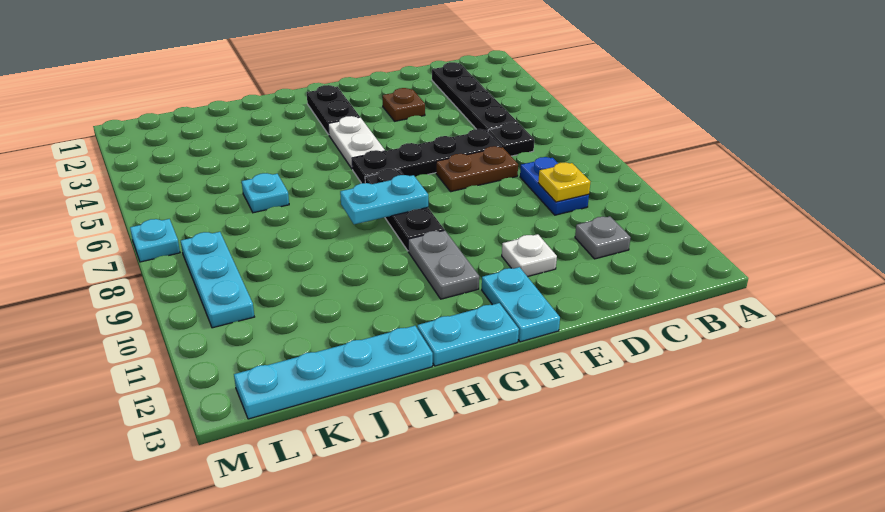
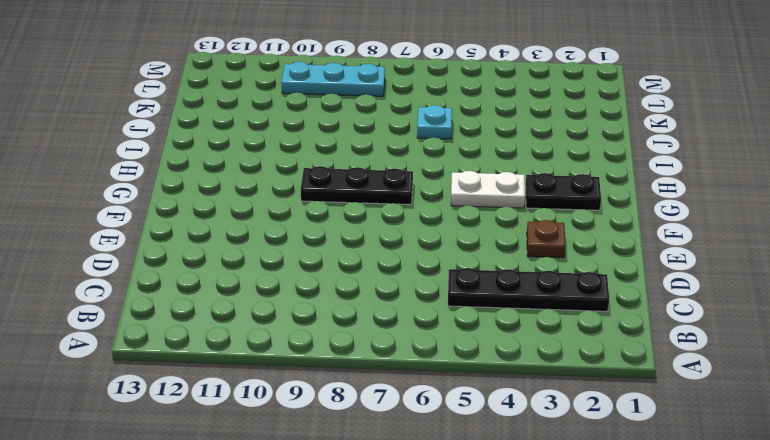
none -> black 1x1 plate [488,122,534,156]
none -> blue 1x2 plate [520,157,589,215]
none -> grey 1x1 plate [575,216,631,259]

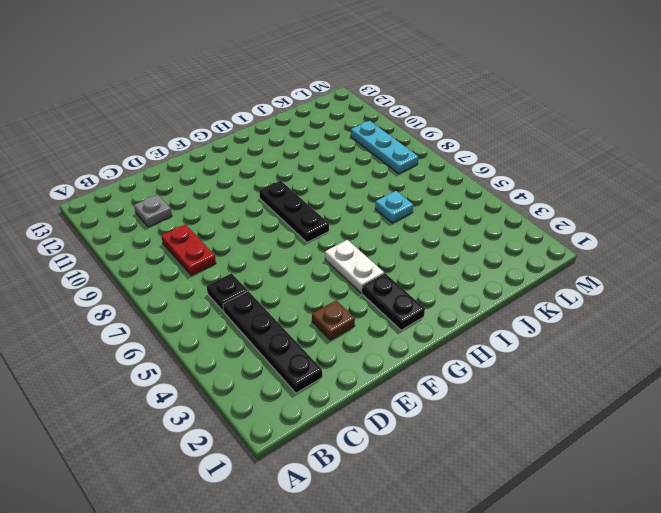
red 1x2 plate [161,224,216,276] -> blue 1x2 plate [520,157,589,215]
none -> black 1x4 plate [352,129,502,183]
none -> brown 1x2 plate [436,146,518,192]
none -> white 1x1 plate [502,234,557,277]

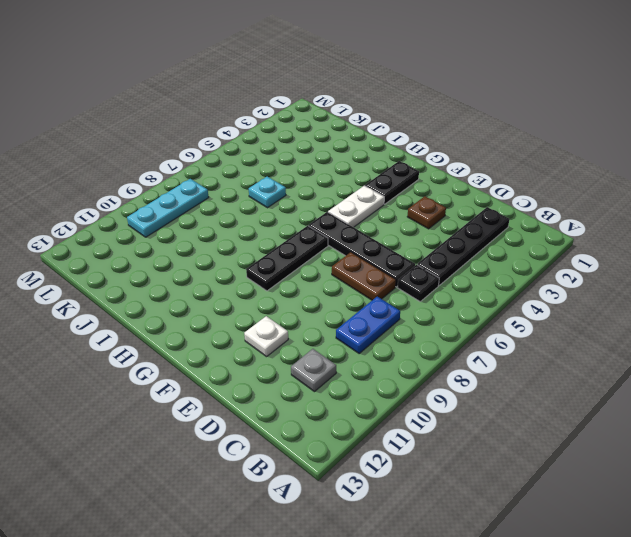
none -> cyan 1x2 plate [482,267,560,342]
none -> grey 1x2 plate [408,230,479,299]
none -> cyan 1x2 plate [417,303,519,366]

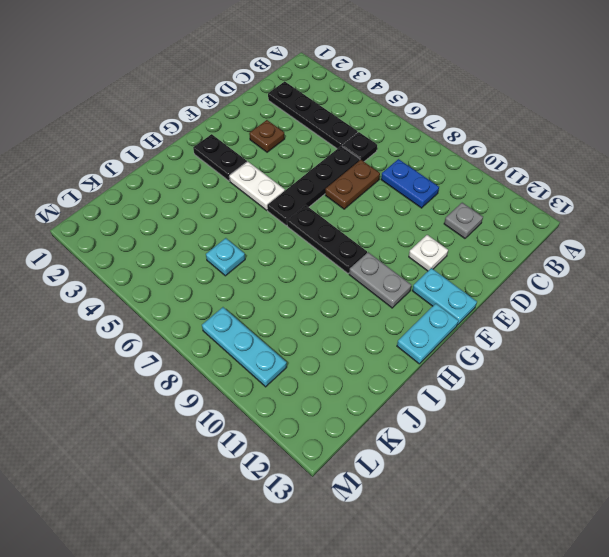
none -> cyan 1x4 plate [234,326,433,419]
none -> cyan 1x1 plate [130,219,180,262]
none -> yellow 1x1 plate [538,162,591,202]

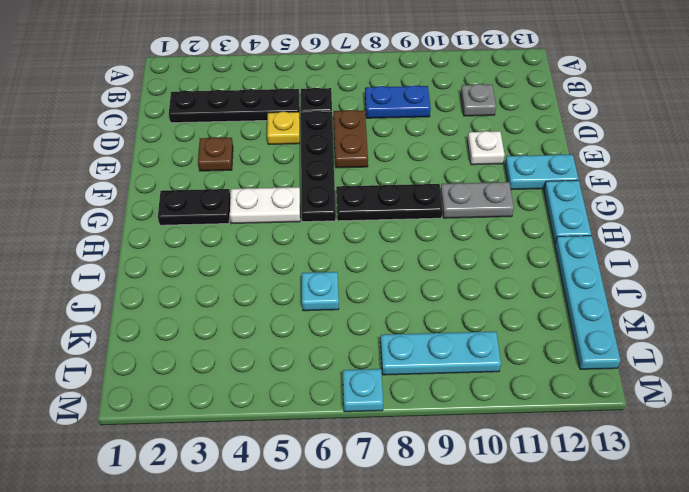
yellow 1x1 plate [267,112,300,144] -> yellow 1x1 plate moved to [538,162,591,202]
none -> cyan 1x2 plate [340,175,428,224]

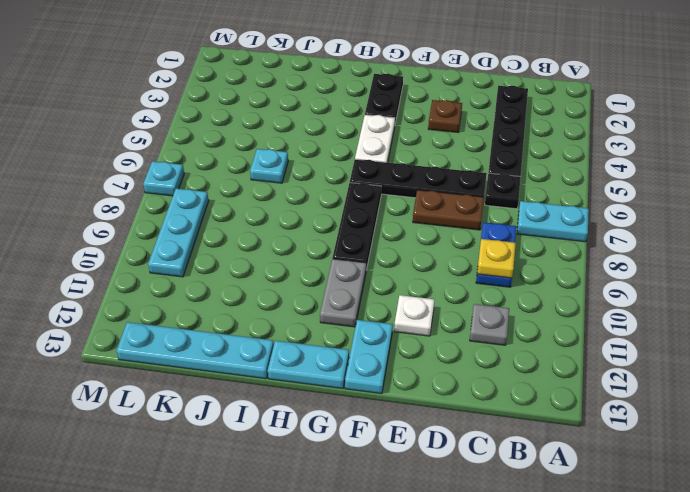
cyan 1x2 plate [517,201,589,242] -> cyan 1x2 plate moved to [340,175,428,224]

